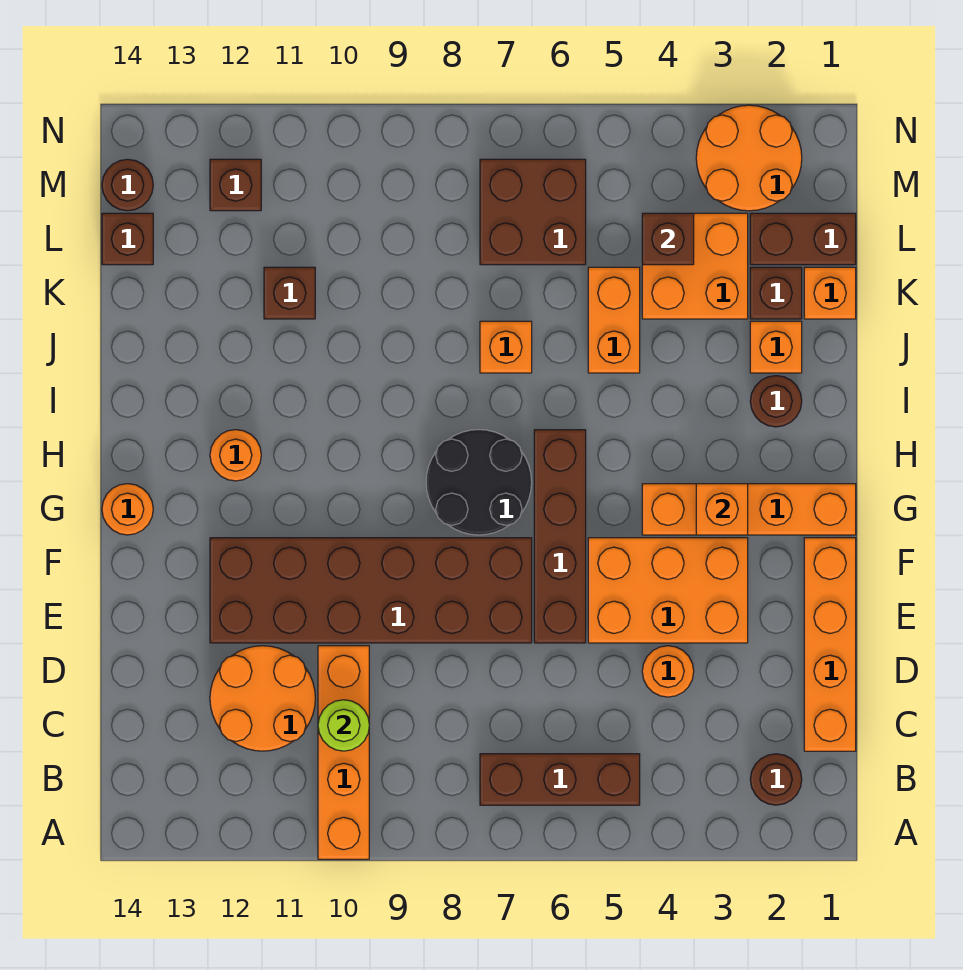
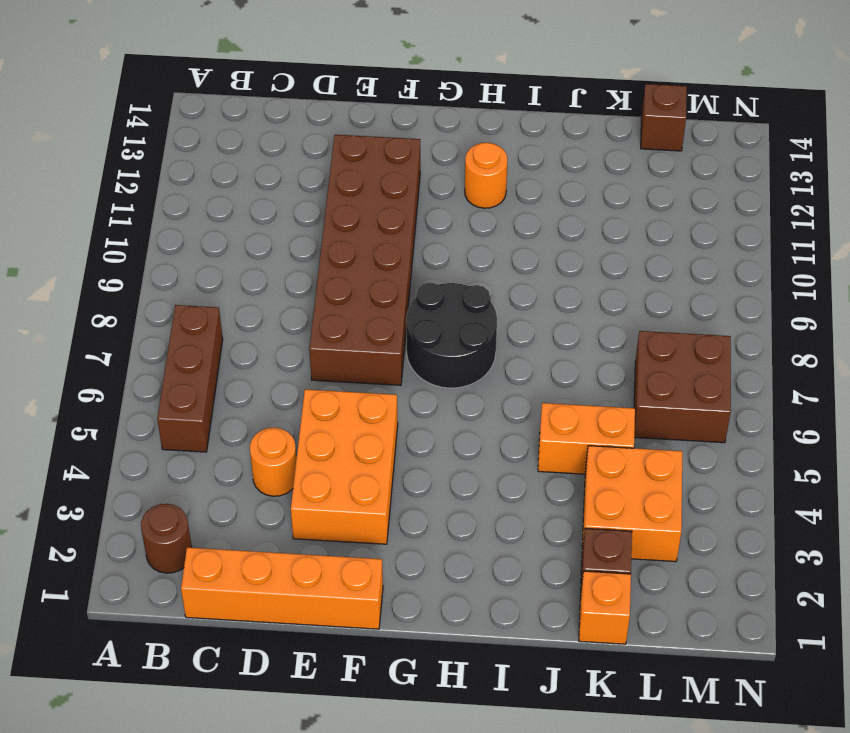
none -> orange 1x4 brick [318,646,369,859]
none -> orange 2x2 round brick [210,646,315,751]
none -> brown 1x4 brick [534,430,586,643]
none -> orange 1x4 brick [642,484,856,535]

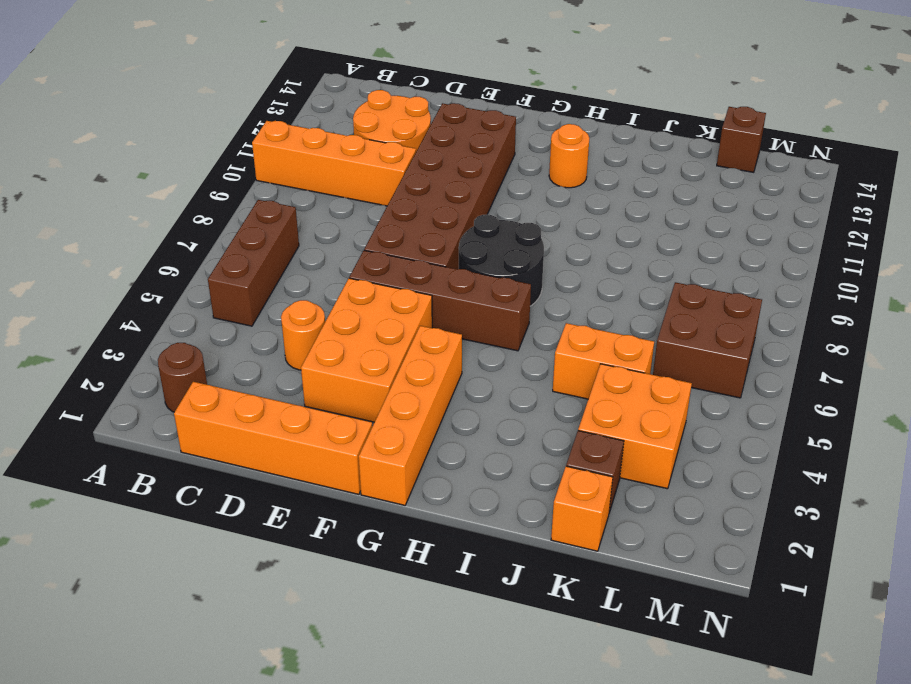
none -> orange 1x1 round brick [102,484,153,535]
none -> brown 1x1 round brick [750,376,802,427]
none -> orange 1x1 brick [750,321,802,373]
none -> orange 1x1 brick [480,321,532,373]

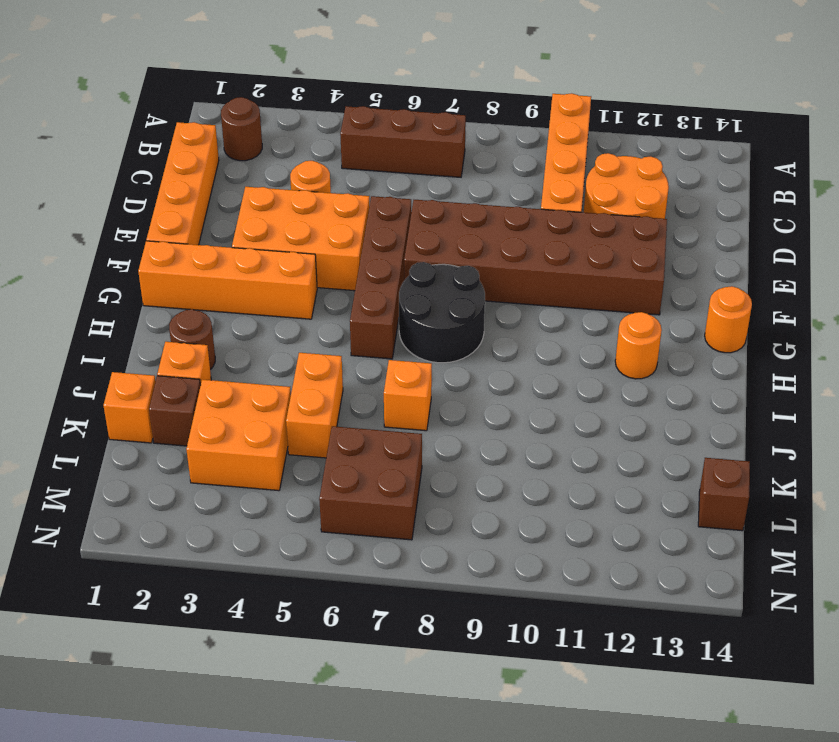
none -> brown 1x1 brick [264,267,315,319]
none -> brown 1x2 brick [750,213,856,265]
none -> orange 2x2 round brick [696,105,802,211]
none -> brown 1x1 brick [210,159,261,211]

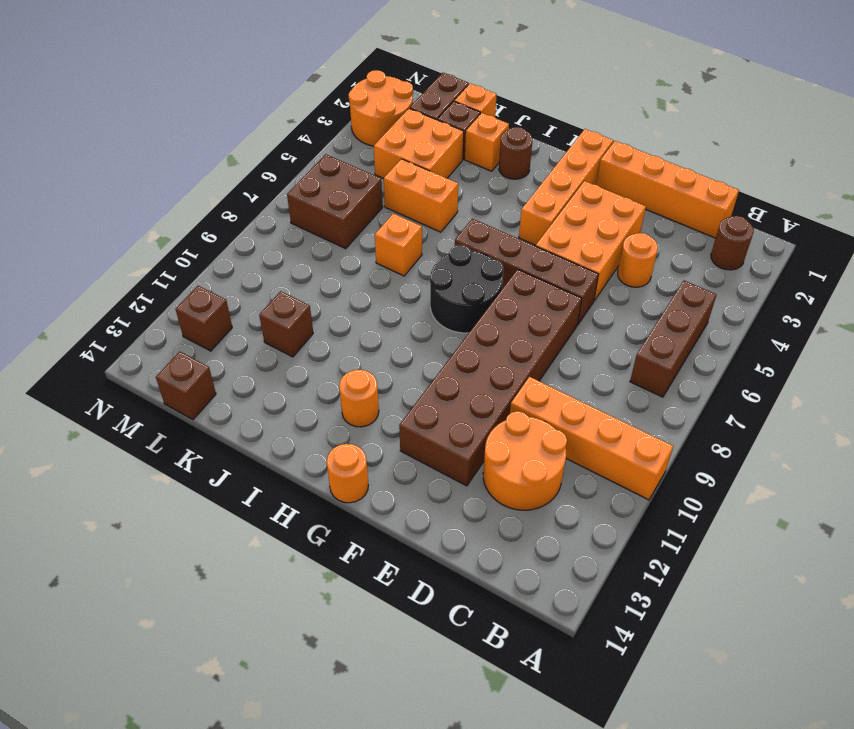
none -> brown 1x1 round brick [102,159,153,211]
none -> lime 1x1 round brick [318,700,369,751]
none -> orange 1x1 brick [696,484,748,535]
none -> brown 1x1 brick [642,213,694,265]

